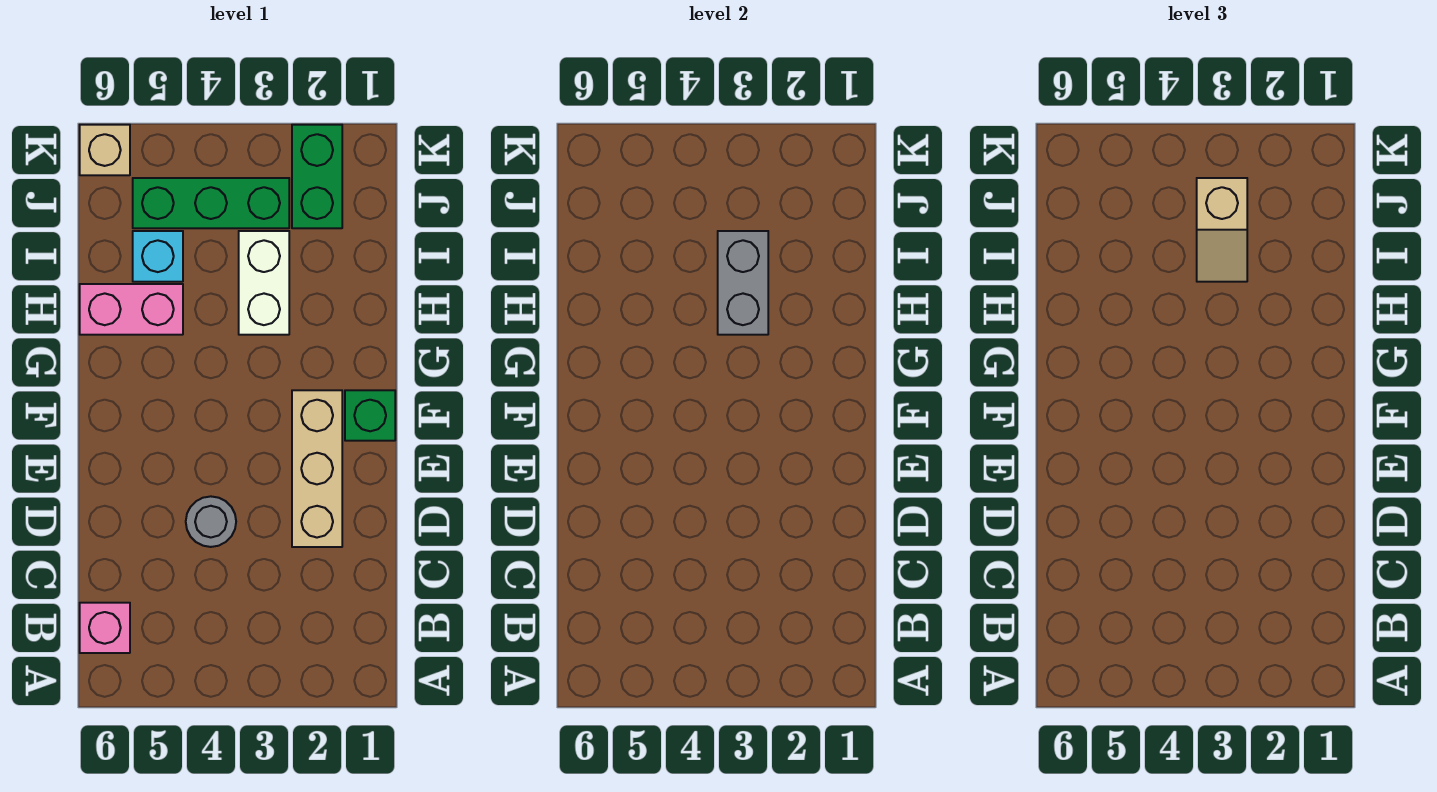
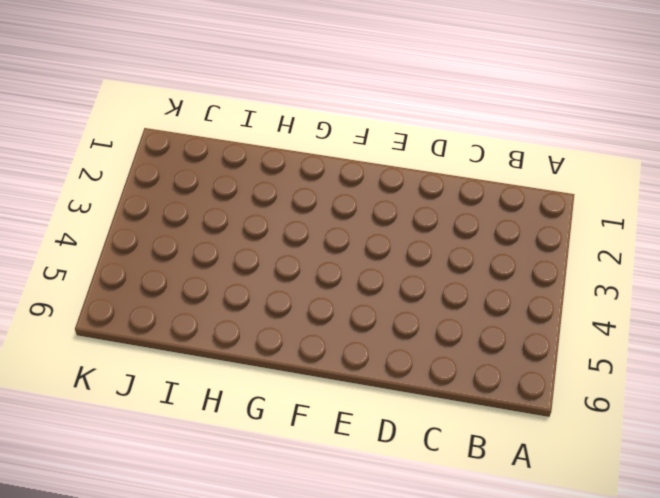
none -> pink 1x1 brick [80,603,130,653]
none -> tan 1x3 brick [292,390,342,547]
none -> grey 1x1 round brick [186,496,236,547]

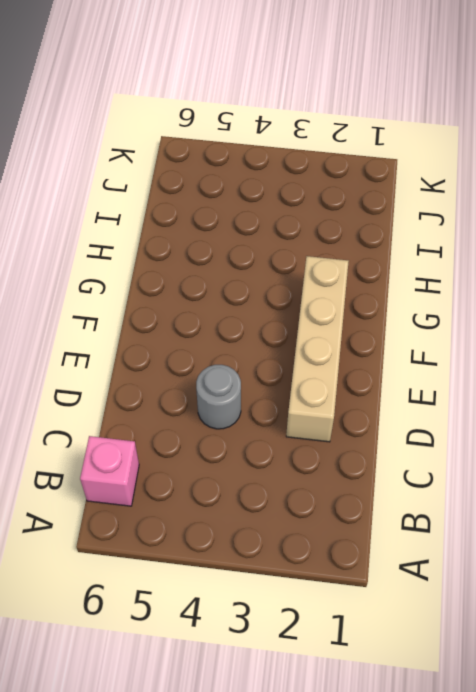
tan 1x4 brick [286,256,349,442] -> tan 1x3 brick [292,390,342,547]
none -> green 1x1 brick [345,390,395,441]
none -> white 1x2 brick [239,231,289,335]
none -> pink 1x2 brick [80,284,183,335]

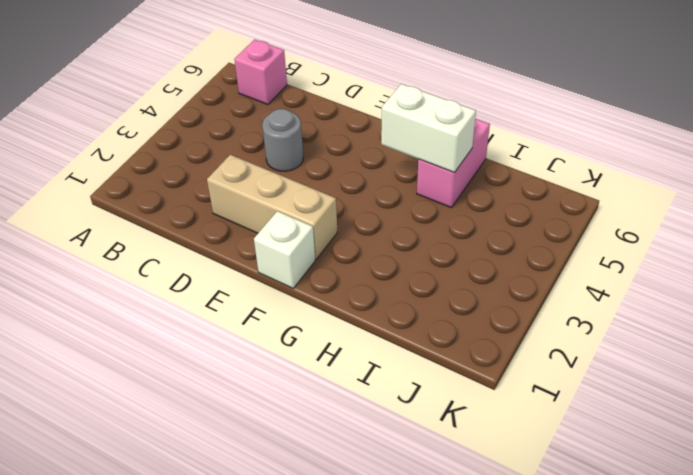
white 1x1 brick [254,211,315,288] -> green 1x1 brick [345,390,395,441]
white 1x2 brick [381,84,476,173] -> white 1x2 brick moved to [239,231,289,335]
none -> cyan 1x1 brick [133,231,183,282]
none -> green 1x2 brick [292,125,342,228]
none -> green 1x3 brick [133,178,289,228]

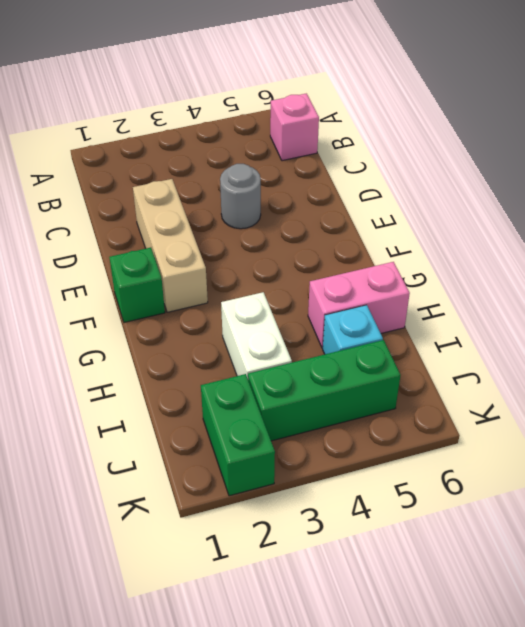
none -> tan 1x1 brick [80,125,130,175]
none -> grey 1x2 brick [718,231,768,335]
none -> tan 1x2 slope [1197,178,1247,282]

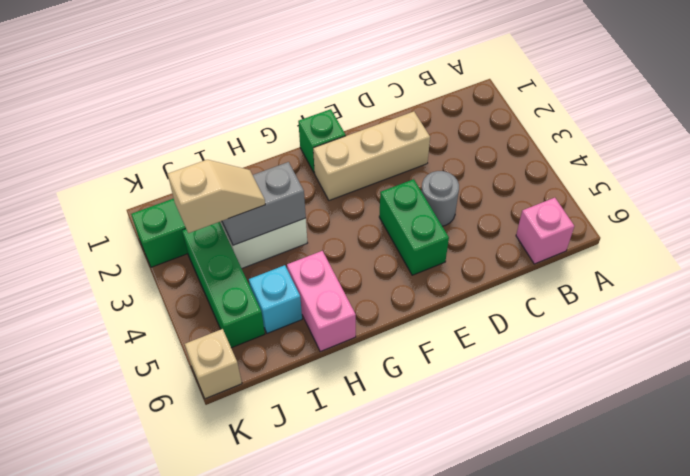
green 1x2 brick [379,179,449,275] -> none

